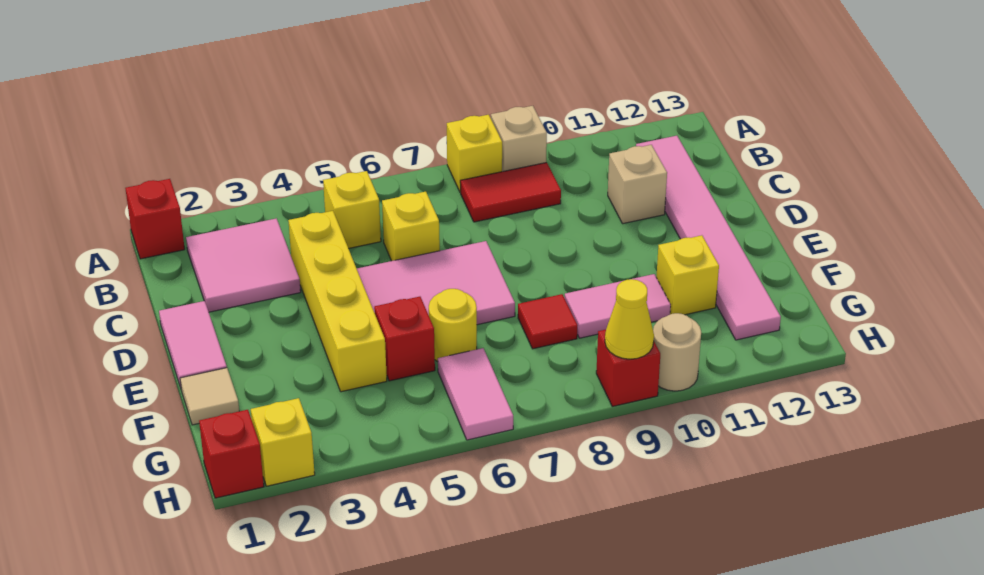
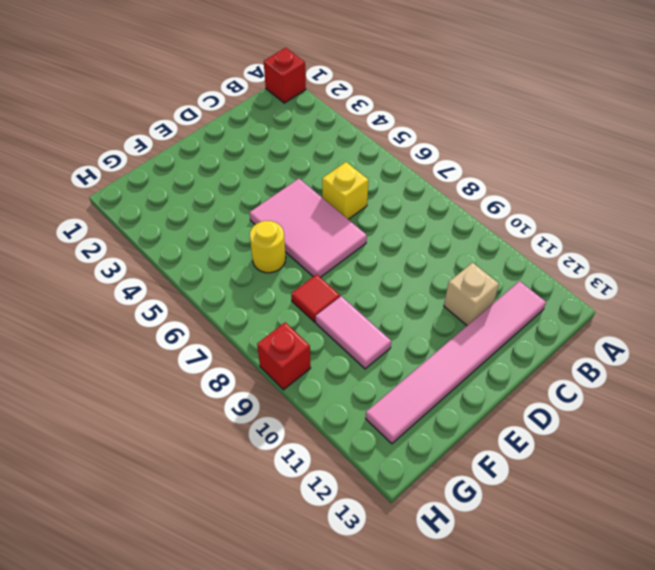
none -> yellow 1x1 brick [447,115,502,192]
none -> tan 1x1 brick [491,106,547,172]
none -> pink 2x2 tile [186,218,301,312]

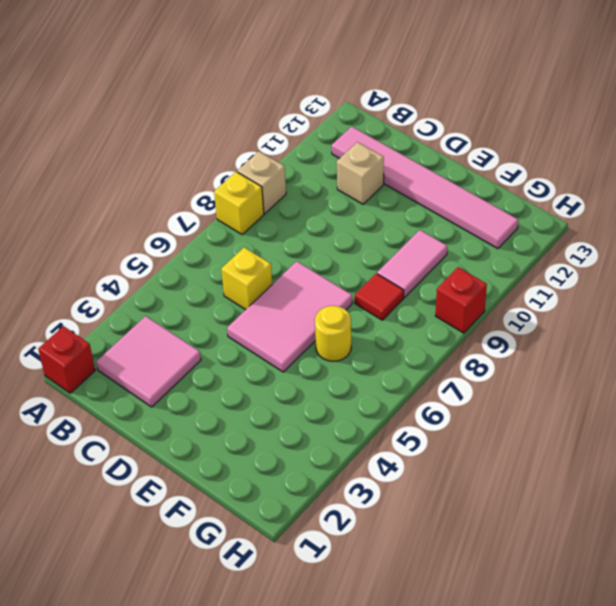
none -> yellow 1x1 brick [323,171,381,248]
none -> red 1x2 tile [460,162,561,222]
none -> yellow 1x4 brick [288,211,387,392]

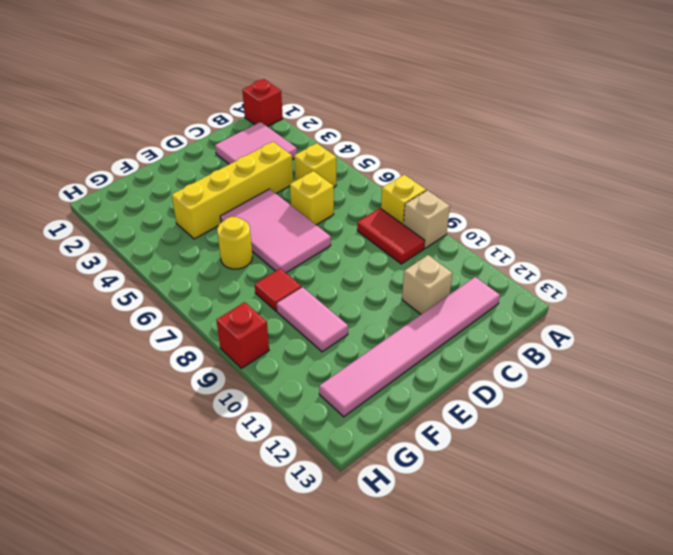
none -> pink 1x2 tile [159,301,227,388]
none -> tan 1x1 tile [180,368,239,425]
none -> red 1x1 brick [374,297,435,381]

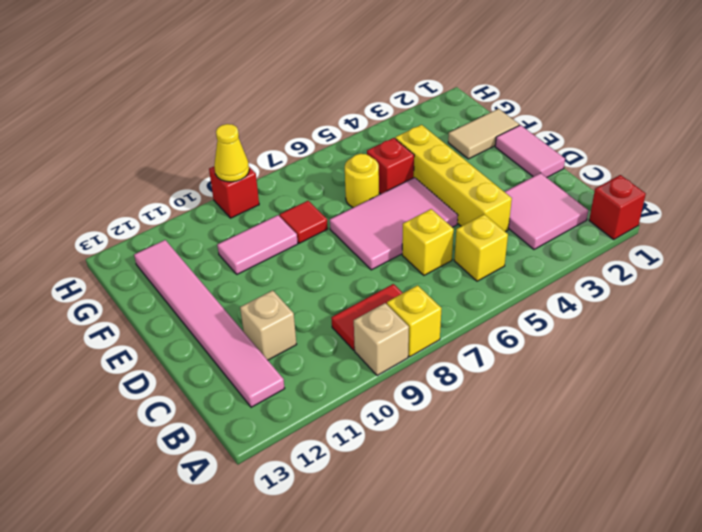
tan 1x2 tile [448,109,519,159] -> tan 1x1 tile [180,368,239,425]
none -> yellow 1x1 brick [656,235,719,315]
none -> pink 1x2 tile [438,348,513,440]
none -> red 1x1 brick [199,410,264,498]

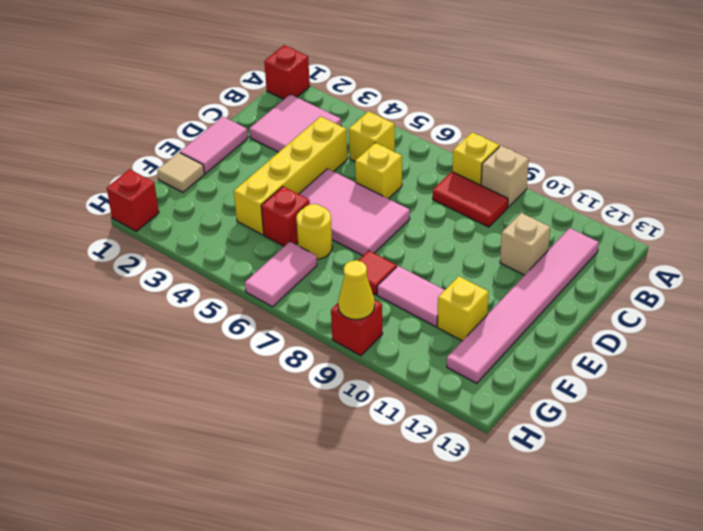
none -> yellow 1x1 brick [251,398,315,486]
none -> tan 1x1 round brick [653,313,701,391]

